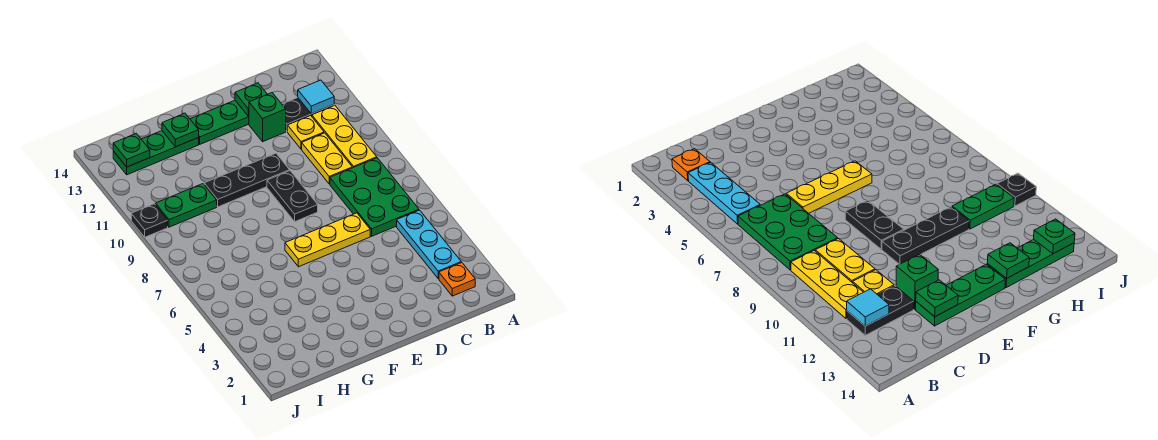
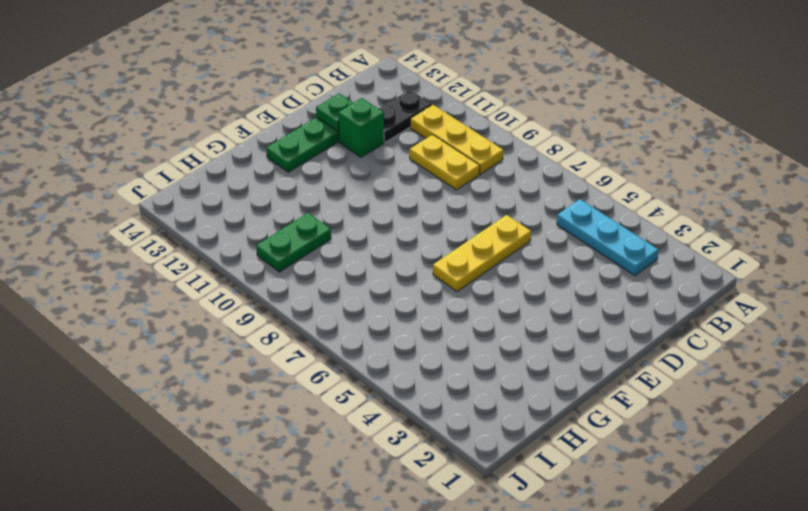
none -> orange 1x1 plate [439,262,475,296]
none -> green 2x3 plate [330,158,419,236]
none -> yellow 1x1 plate [288,116,324,149]

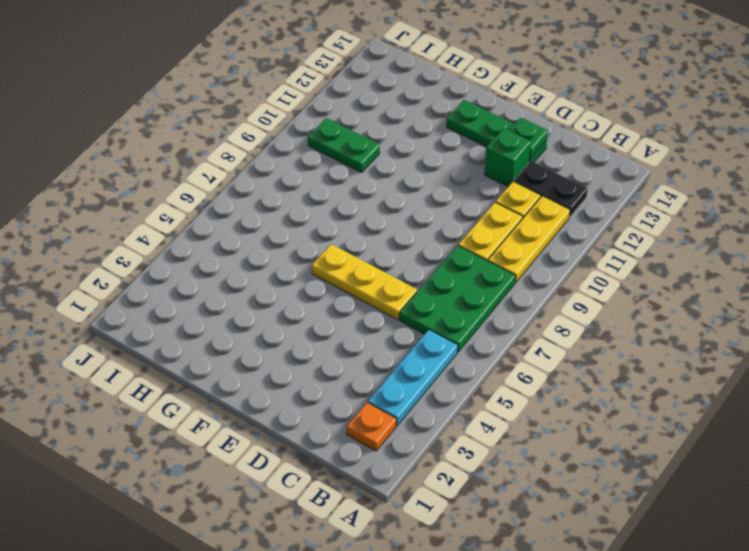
none -> black 1x2 plate [267,171,318,221]
none -> black 1x3 plate [204,153,290,207]
none -> green 1x3 plate [113,131,199,175]

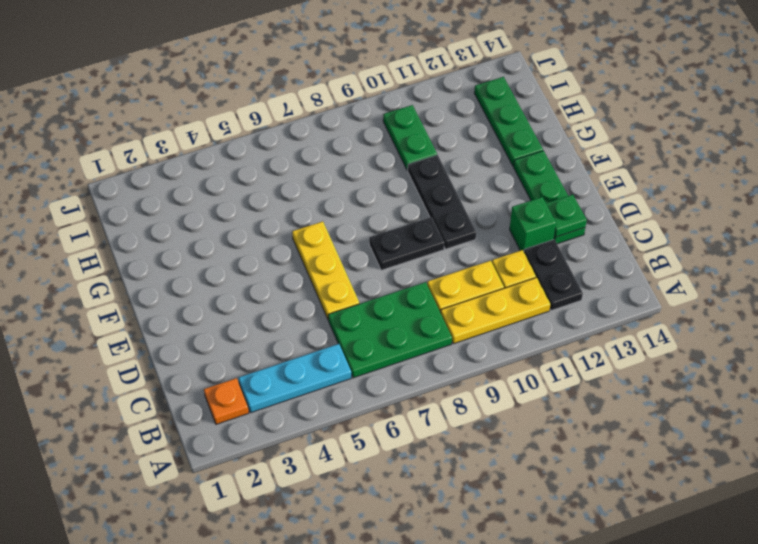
none -> black 1x1 plate [131,204,168,237]
none -> cyan 1x1 tile [298,80,334,114]
none -> green 1x1 plate [162,113,199,147]

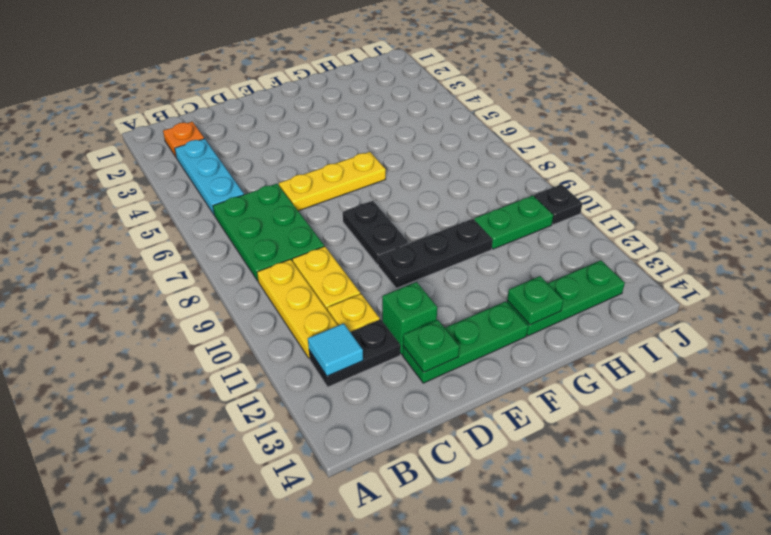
none -> green 1x1 plate [113,134,150,167]

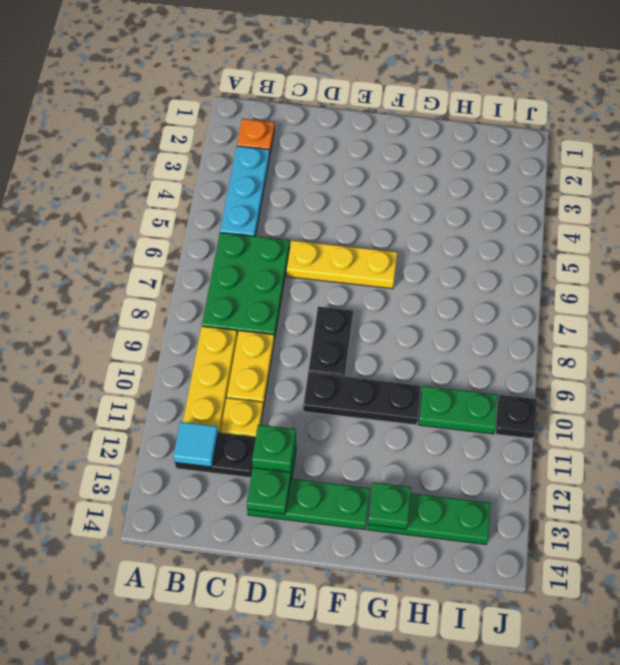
none -> green 1x1 plate [113,134,150,167]

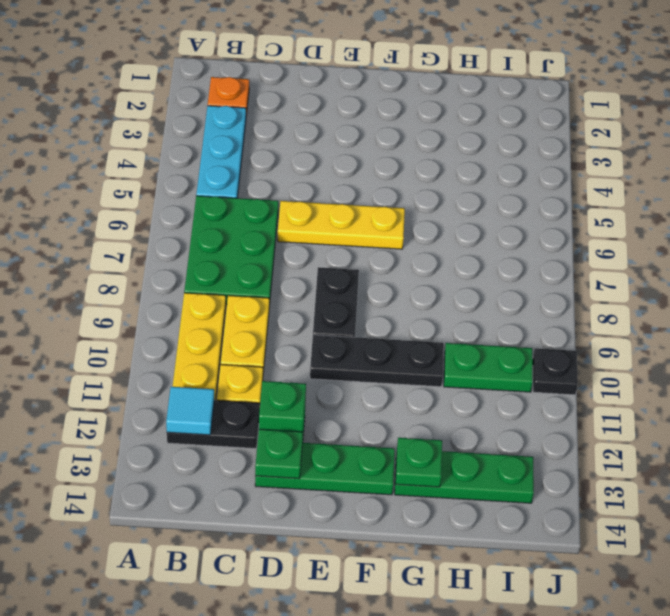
none -> green 1x1 plate [113,134,150,167]

